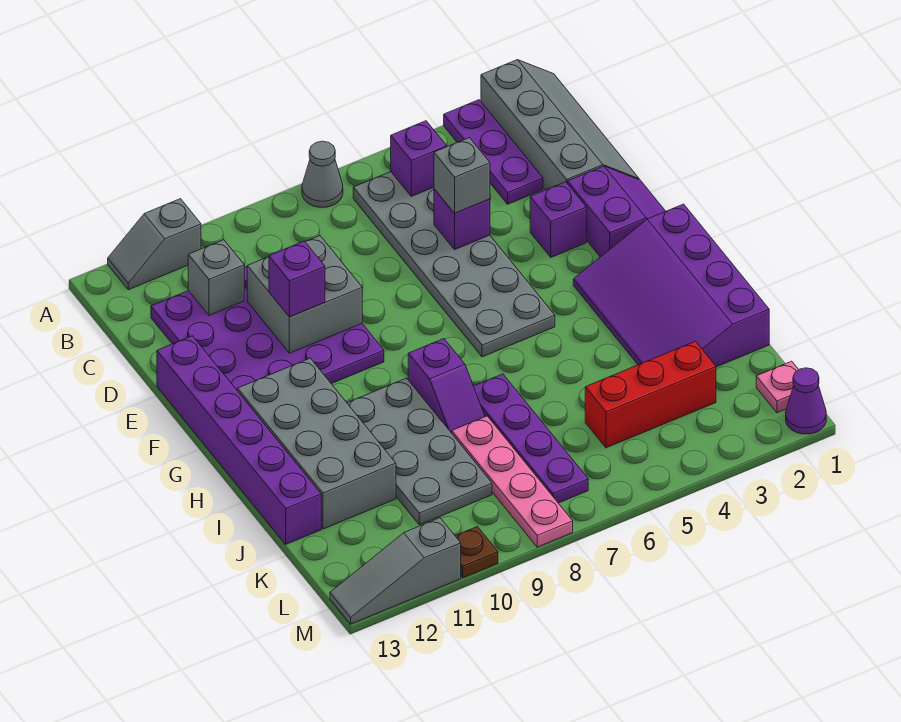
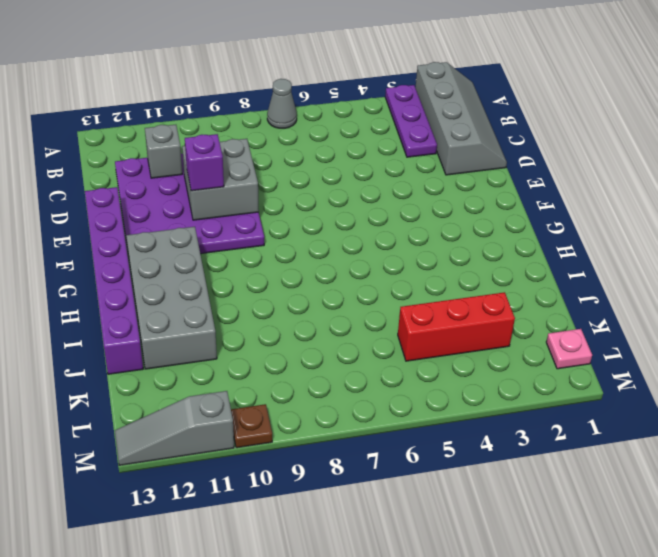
none -> grey 1x2 slope [108,199,201,290]
none -> grey 2x6 plate [353,172,555,357]
none -> purple 2x2 slope [568,166,666,257]

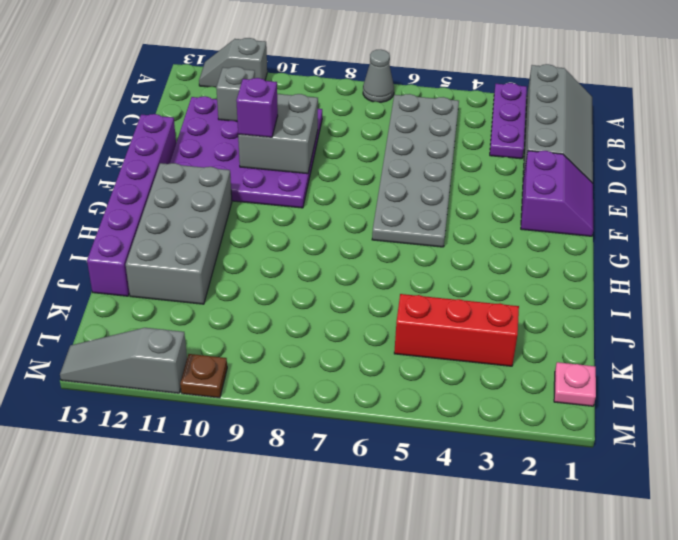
none -> purple 1x1 brick [530,182,586,257]
none -> purple 3x4 slope [573,204,769,367]
none -> purple 1x2 slope [408,339,485,433]

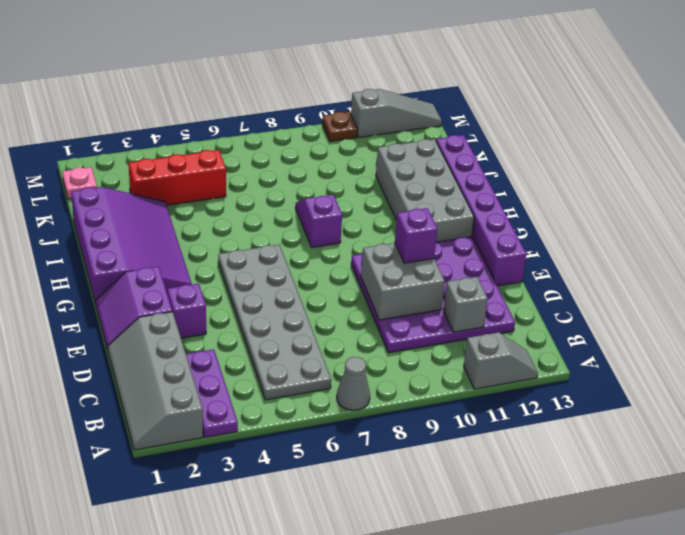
none -> grey 2x4 plate [347,378,492,525]
none -> purple 1x4 plate [474,374,588,503]
none -> pink 1x4 plate [452,416,573,547]

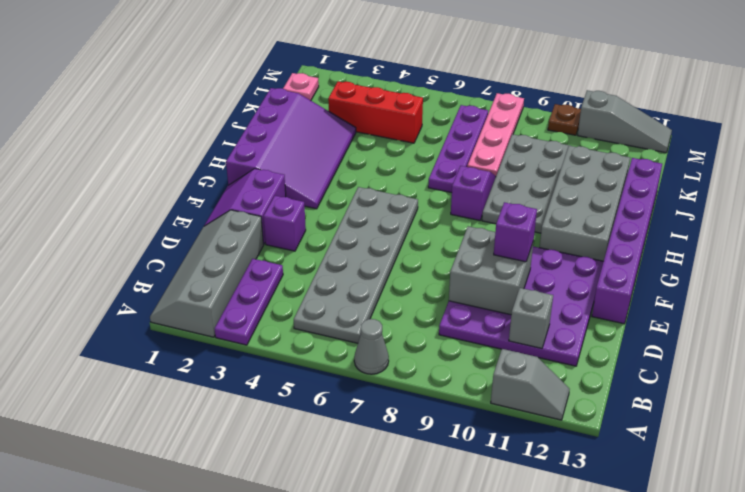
none -> purple 1x1 cone [786,368,826,434]
none -> purple 1x1 brick [391,121,447,196]
none -> purple 1x1 brick [434,189,490,249]

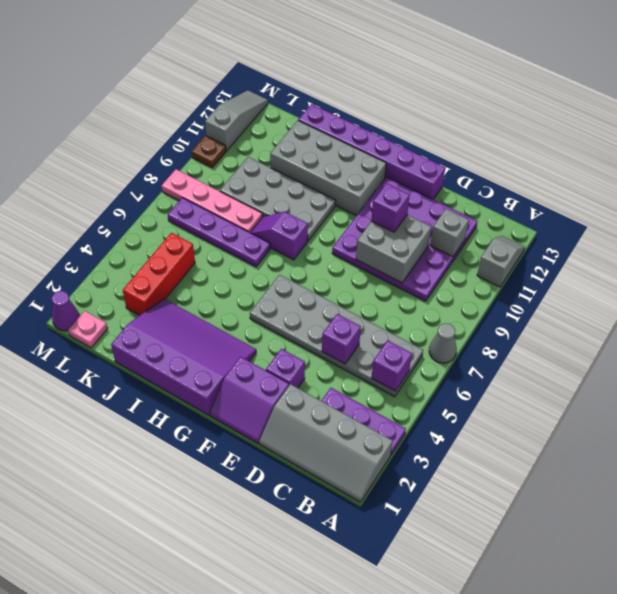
none -> grey 1x1 brick [434,138,490,213]

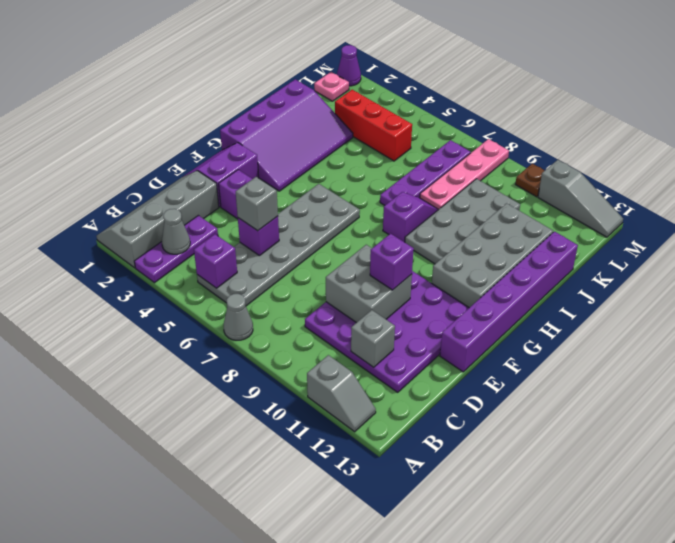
grey 1x1 cone [162,209,190,254] -> none

